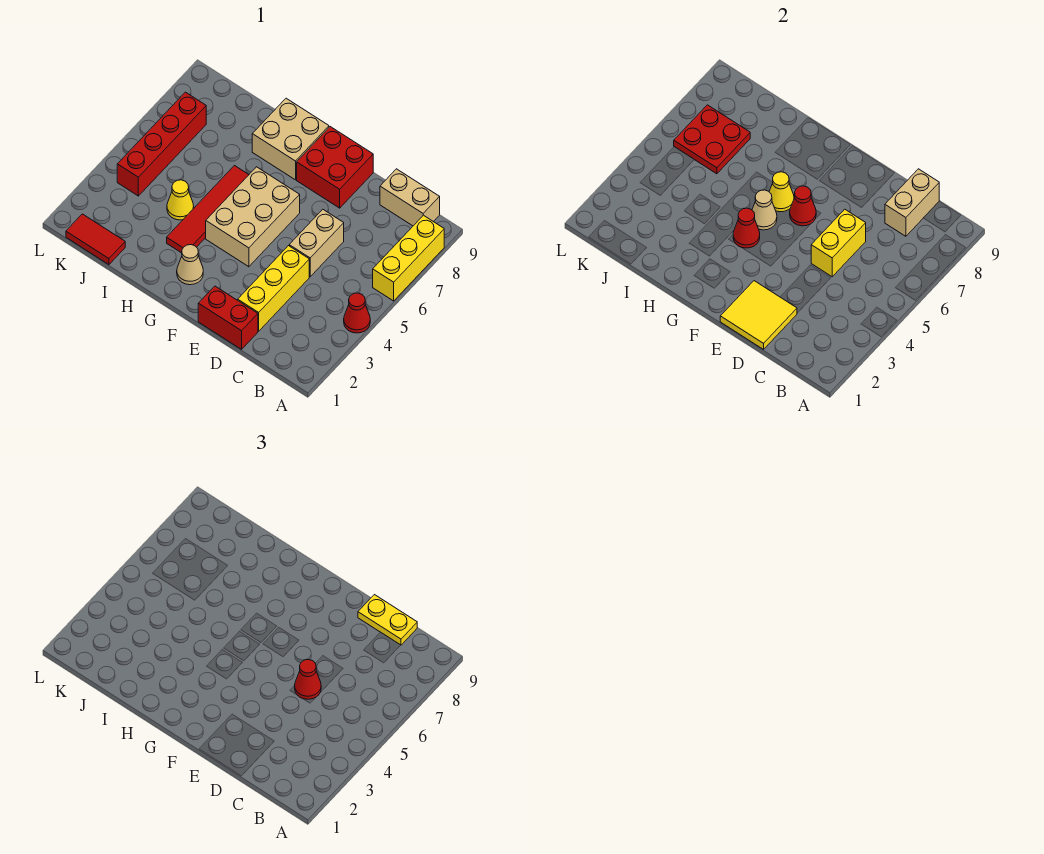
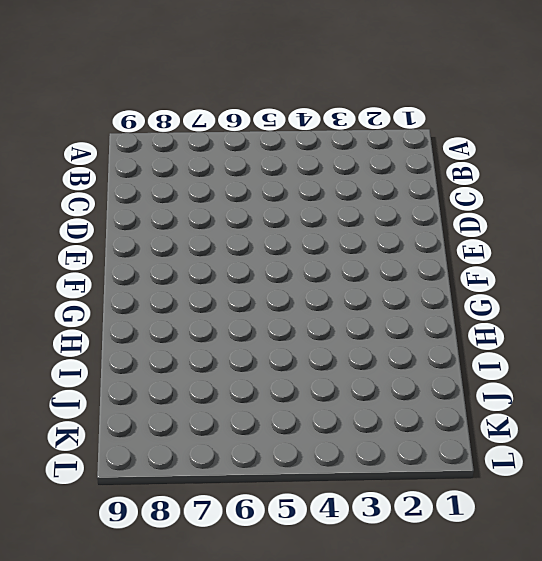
none -> red 1x1 cone [344,293,370,333]
none -> yellow 1x3 brick [373,215,444,301]
none -> tan 1x2 brick [380,169,440,226]

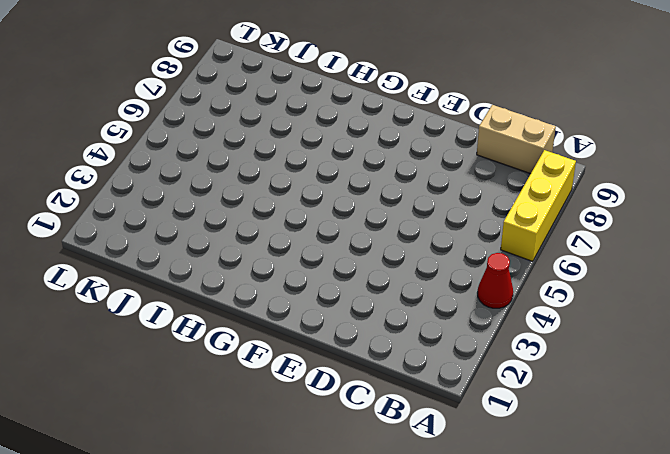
none -> red 1x2 brick [198,286,258,349]
none -> yellow 1x3 brick [238,246,309,331]
none -> tan 1x2 brick [289,209,344,277]

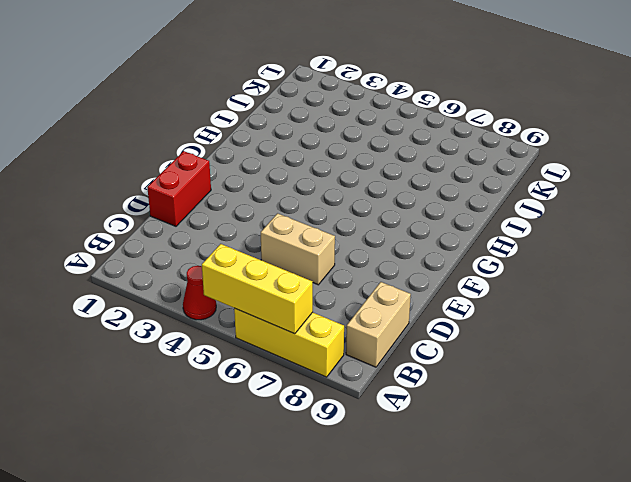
yellow 1x3 brick [202,244,313,334] -> yellow 1x3 brick moved to [238,246,309,331]
none -> red 2x2 brick [297,127,373,208]
none -> tan 2x3 brick [206,167,300,267]
none -> tan 1x1 cone [177,245,203,285]

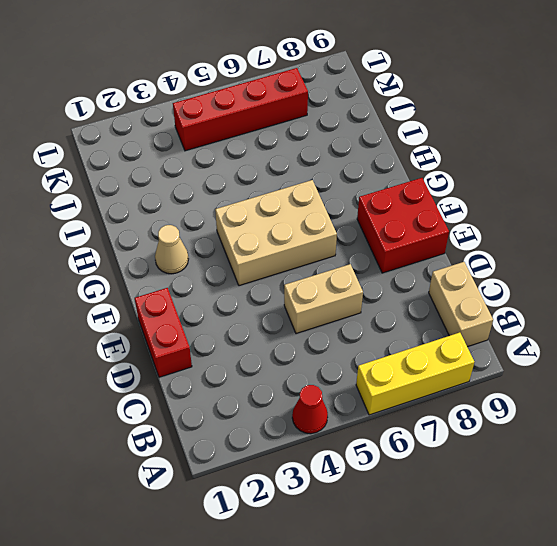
none -> yellow 1x3 brick [238,246,309,331]
none -> tan 2x2 brick [252,98,329,180]
none -> red 1x4 tile [167,166,249,253]

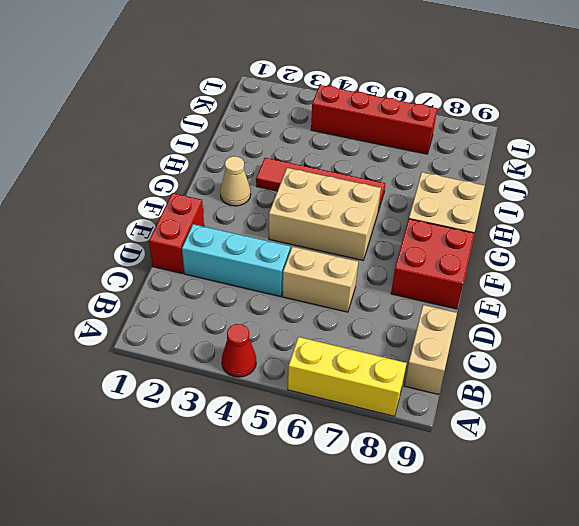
cyan 1x3 brick [182,224,290,297] -> yellow 1x3 brick [238,246,309,331]
none -> yellow 1x1 cone [167,180,194,220]
none -> red 1x2 tile [66,214,125,265]
none -> tan 1x2 brick [885,169,939,236]

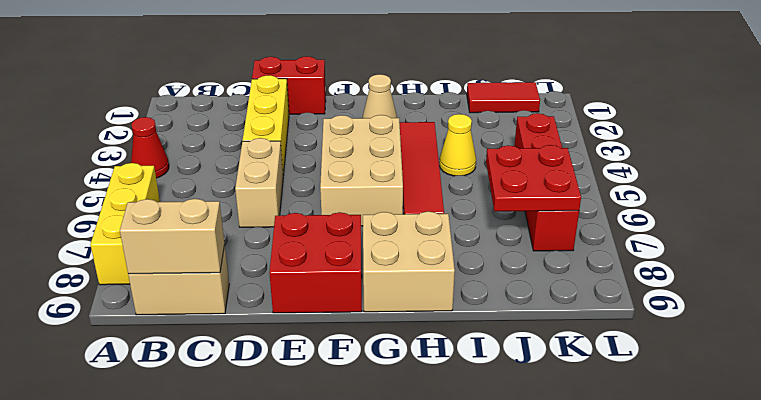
tan 1x2 brick [120,199,224,274] -> tan 1x2 brick turned to [885,169,939,236]
none -> yellow 2x2 tile [720,281,797,349]
none -> yellow 1x2 brick [811,209,866,277]
none -> red 1x1 cone [790,186,816,226]

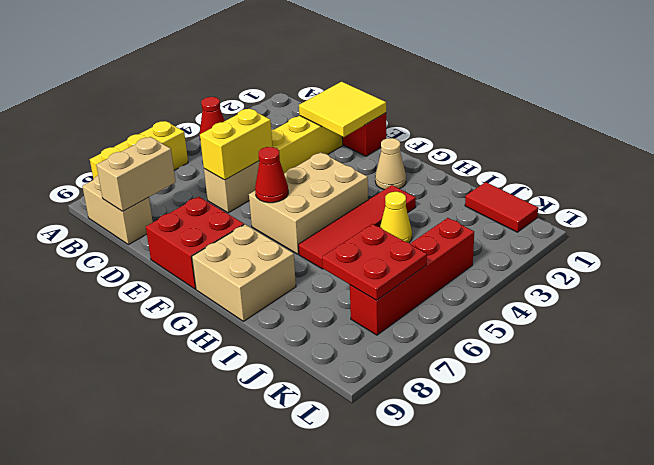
none -> red 1x1 cone [733,208,760,248]
none -> tan 1x1 cone [752,190,777,230]
none -> yellow 1x1 cone [769,172,794,212]

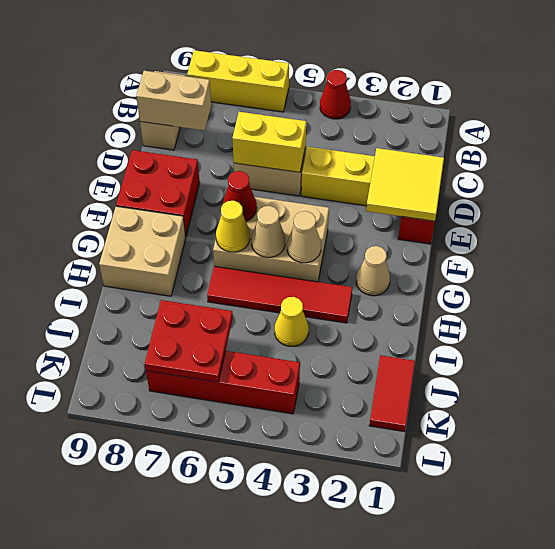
tan 1x1 cone [287,211,321,263] -> red 1x1 cone [733,208,760,248]
none -> yellow 1x2 plate [358,595,417,645]
none -> red 1x1 cone [295,660,321,699]

